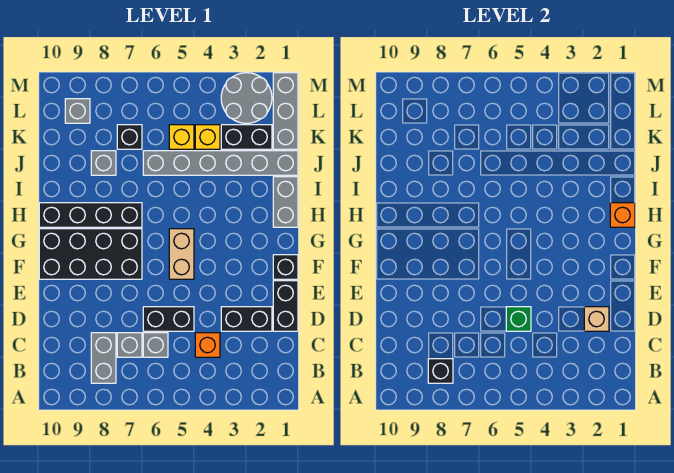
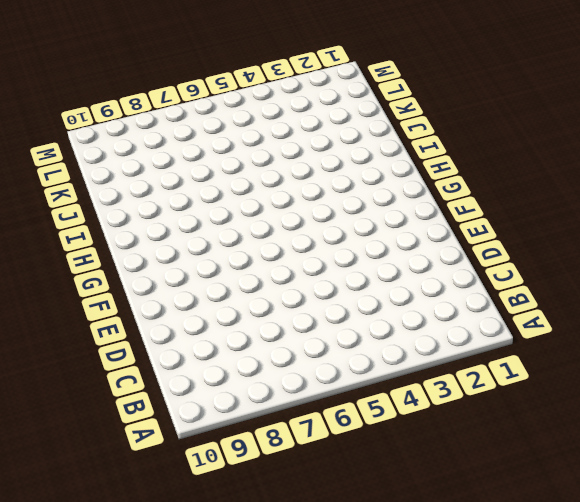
none -> grey 1x2 brick [91,333,116,383]
none -> orange 1x1 brick [195,333,220,357]
none -> grey 1x1 brick [143,333,168,357]

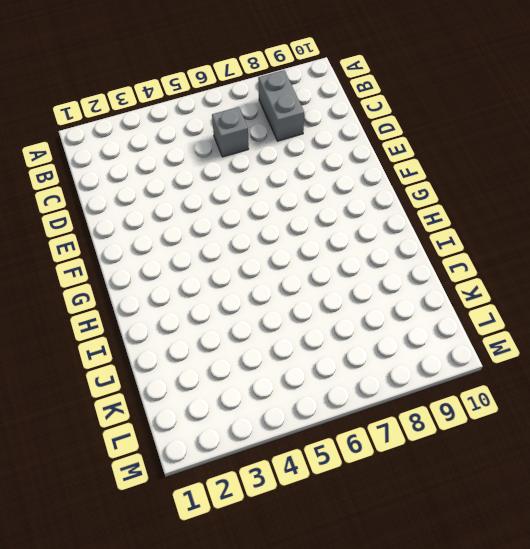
none -> orange 1x1 brick [195,333,220,357]
none -> grey 1x1 brick [117,333,142,357]
none -> black 1x2 brick [273,281,298,331]

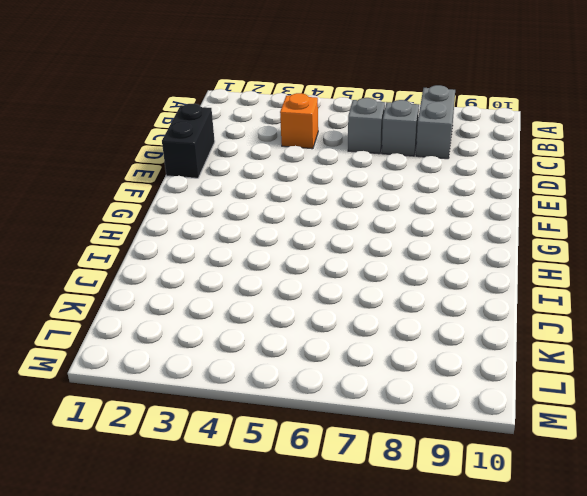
none -> black 1x2 brick [221,307,272,331]
none -> black 1x2 brick [143,307,194,331]
none -> black 1x1 brick [273,255,298,279]

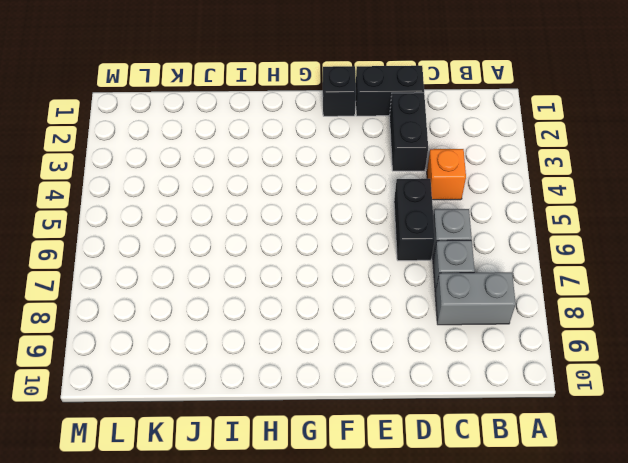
none -> tan 1x2 brick [169,229,194,279]
none -> black 2x4 brick [39,229,142,279]
none -> grey 1x2 brick [273,177,298,227]

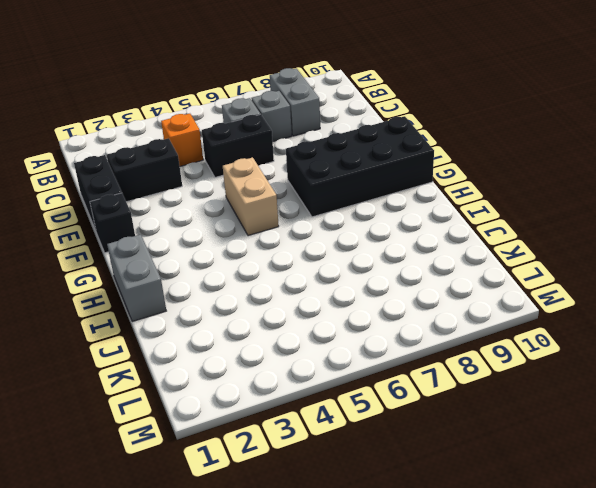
none -> black 1x4 brick [39,203,142,227]
none -> grey 1x6 brick [143,151,298,175]
none -> grey 1x1 brick [91,151,116,175]

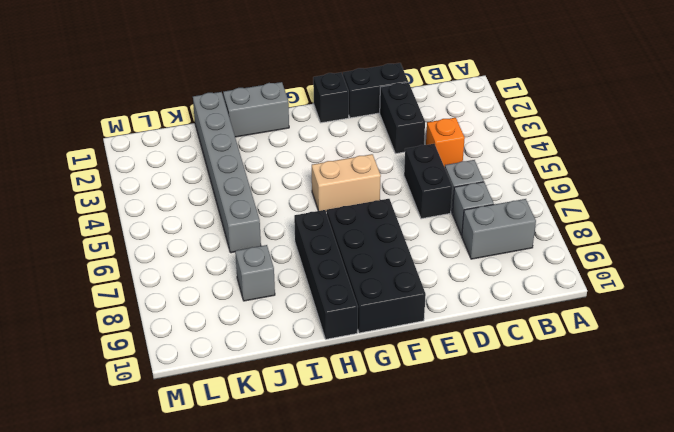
none -> grey 1x3 brick [273,73,298,149]
none -> black 1x2 brick [221,125,272,149]
none -> yellow 1x1 brick [195,125,220,149]

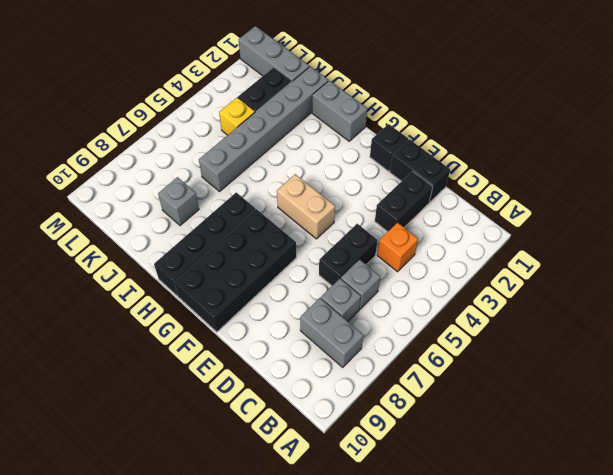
none -> yellow 1x1 brick [169,125,194,149]
none -> black 1x1 brick [117,125,142,149]
none -> grey 2x2 round brick [221,73,272,123]

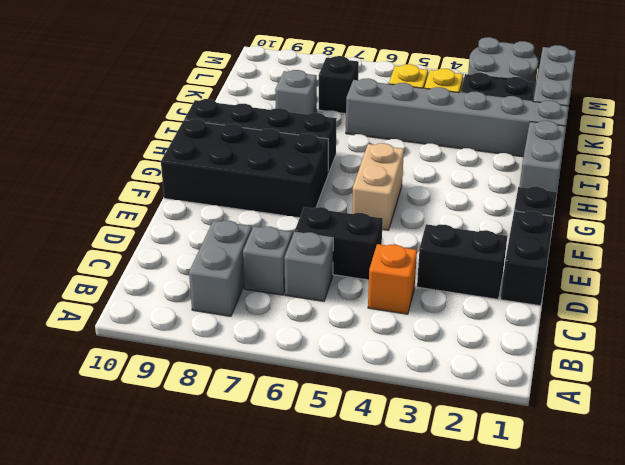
none -> grey 1x1 brick [65,99,90,123]
none -> black 1x1 brick [428,359,453,383]
none -> tan 1x1 brick [584,307,609,331]

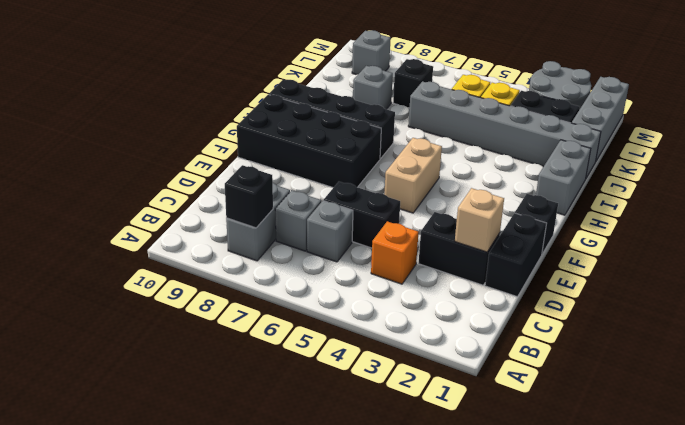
none -> green 1x1 brick [506,307,531,331]
none -> orange 1x1 brick [610,203,635,227]

